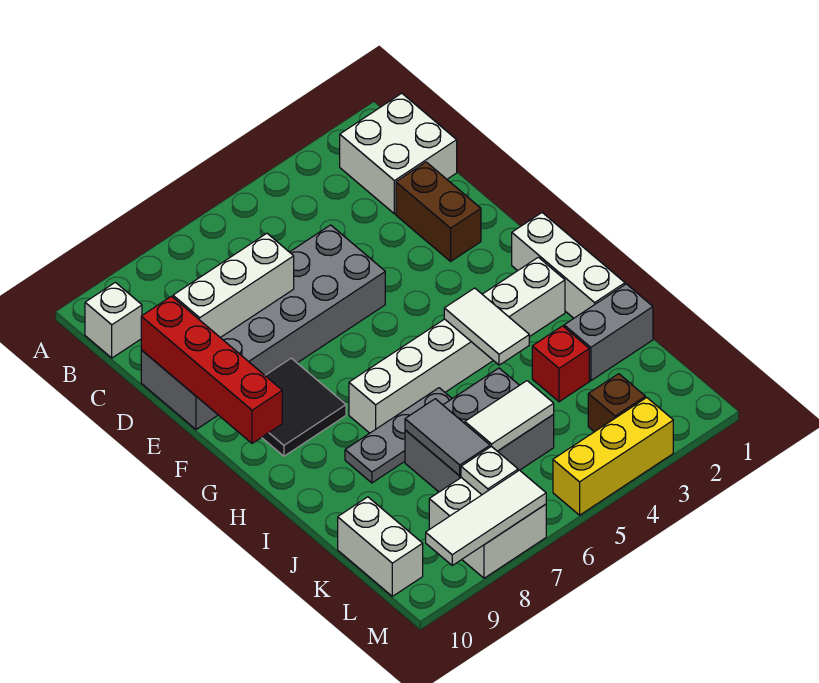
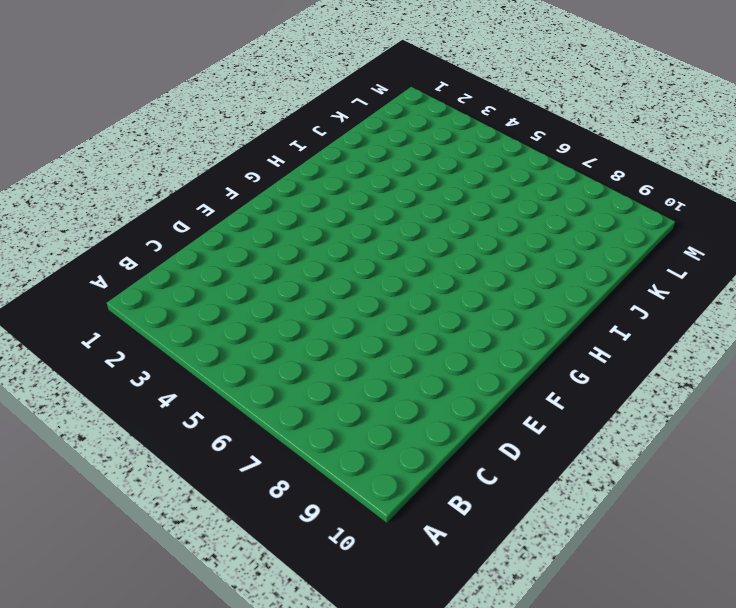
none -> white 2x2 brick [340,93,457,214]
none -> white 1x1 brick [85,282,142,358]
none -> brown 1x2 brick [396,162,481,261]

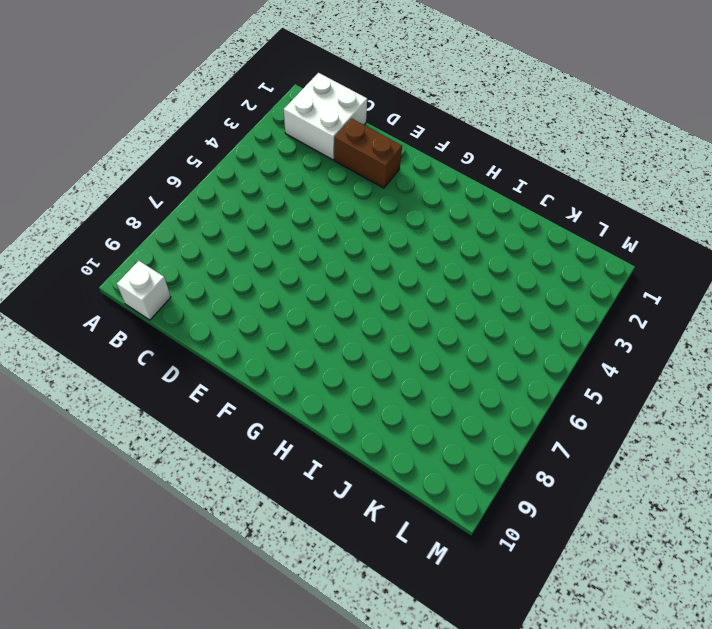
none -> grey 2x6 brick [141,225,385,429]
none -> black 2x2 tile [262,358,346,456]
none -> white 1x3 brick [512,213,625,318]

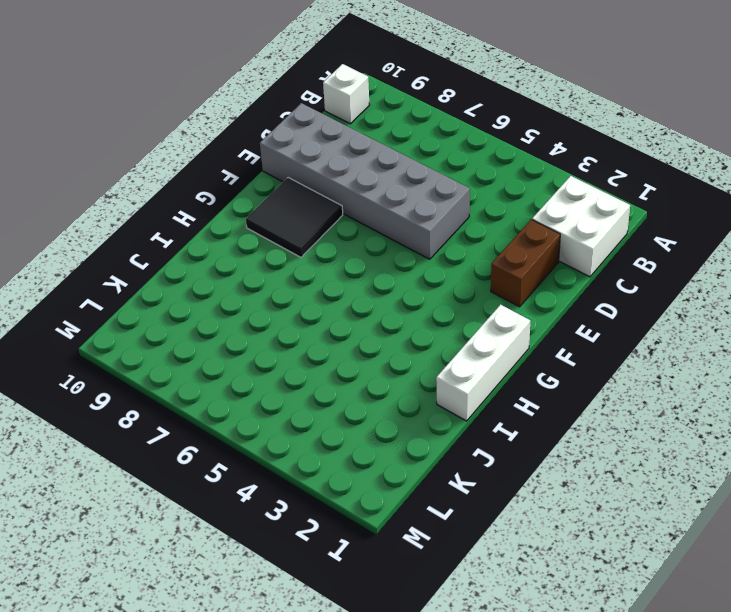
none -> white 1x6 brick [349,257,565,433]
none -> grey 1x3 plate [345,388,452,483]
none -> grey 1x2 brick [564,284,653,381]

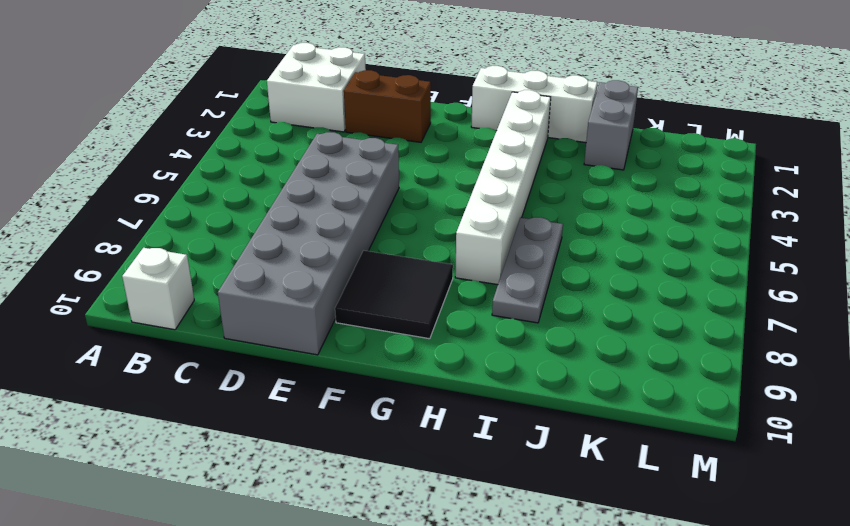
none -> red 1x1 brick [532,326,589,402]
none -> grey 2x3 brick [405,368,554,492]
none -> white 1x2 brick [338,497,423,596]

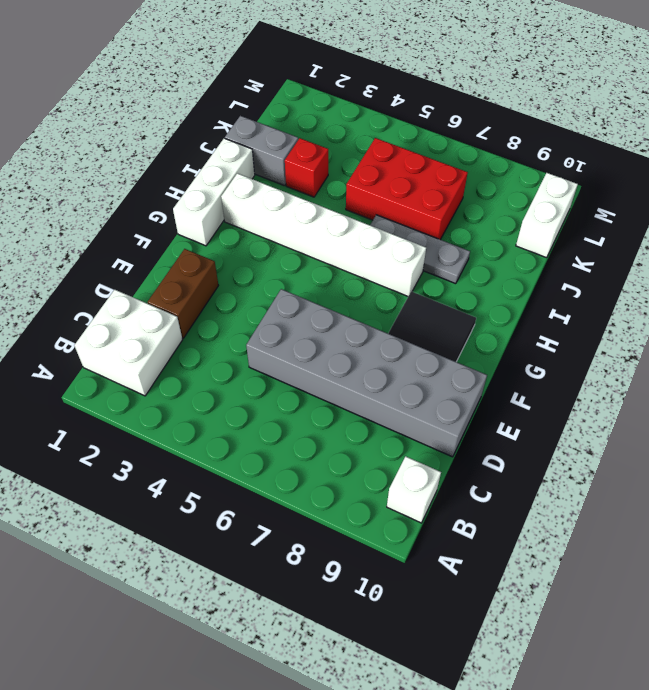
red 2x3 brick [346,138,468,240] -> grey 2x3 brick [405,368,554,492]
none -> brown 1x1 brick [588,374,645,432]
none -> white 2x2 brick [429,478,546,578]
none -> yellow 1x3 brick [553,398,673,515]

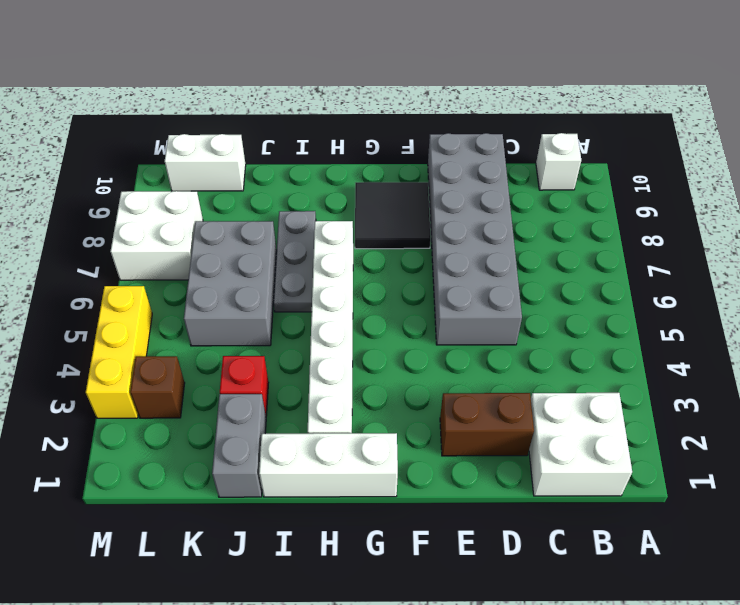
none -> white 1x3 brick [173,233,294,338]
none -> red 1x4 brick [141,296,282,443]
none -> white 1x2 tile [444,288,529,365]

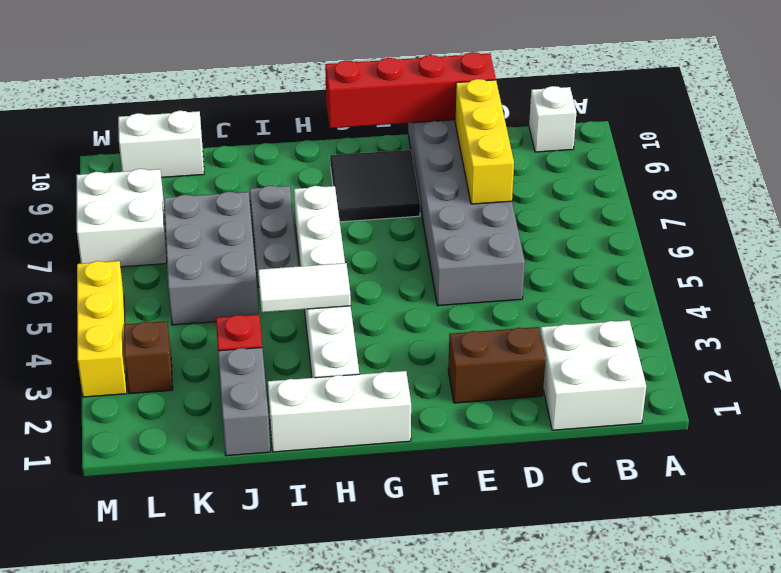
yellow 1x3 brick [455,79,514,204] -> white 1x3 brick [173,233,294,338]
none -> grey 1x2 tile [405,399,490,476]
none -> white 1x2 tile [465,381,554,451]
none -> white 1x1 plate [461,446,518,495]

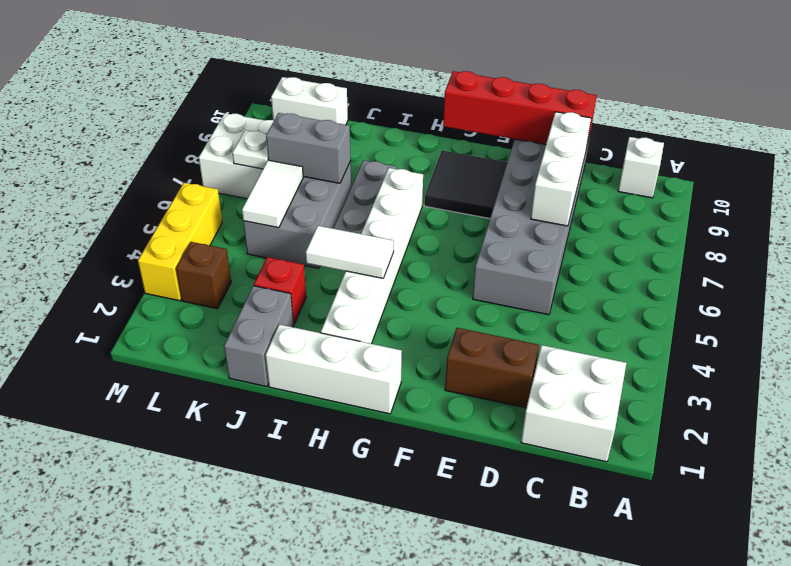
grey 1x2 brick [266,113,351,183] -> grey 1x2 tile [405,399,490,476]
none -> white 1x3 tile [426,470,546,565]

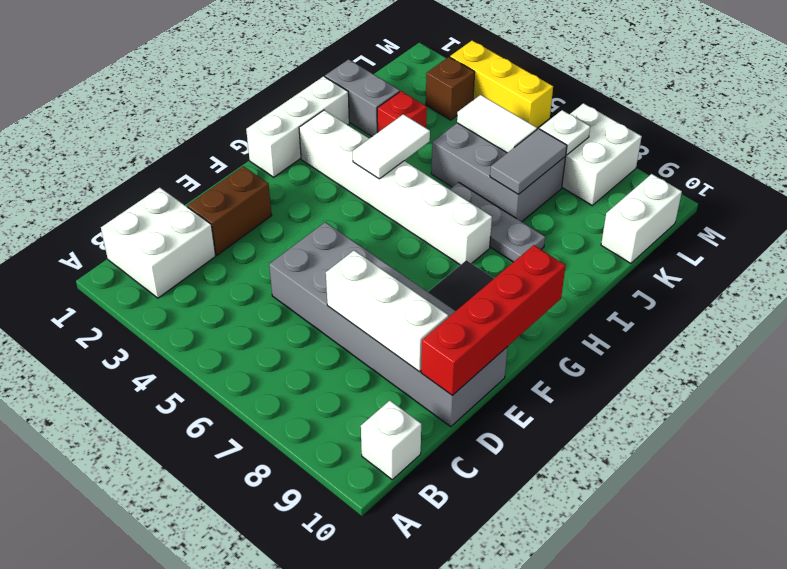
none -> white 1x3 tile [426,470,546,565]

